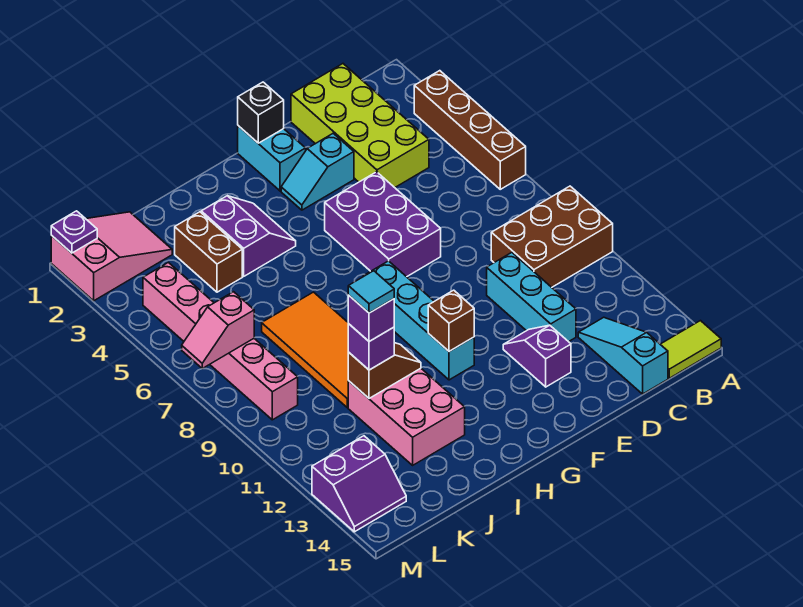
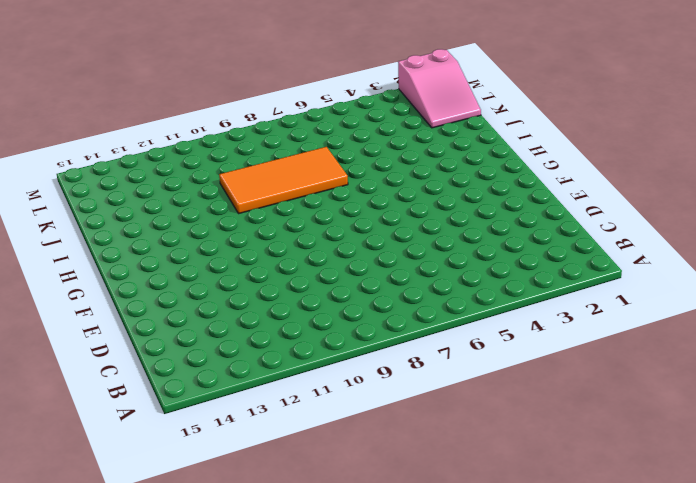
none -> brown 1x4 brick [414,71,526,189]
none -> brown 2x3 brick [491,186,613,287]
none -> lime 1x2 tile [660,321,721,378]

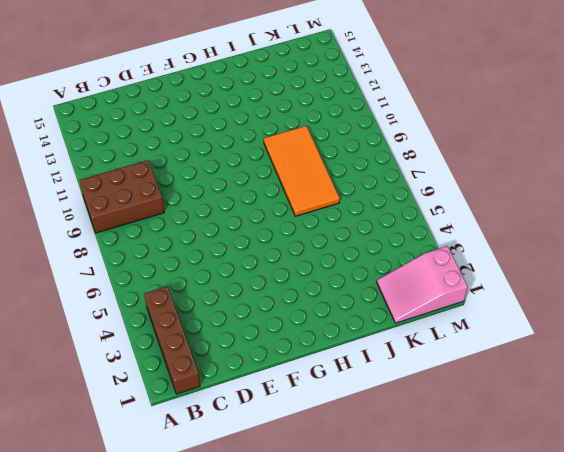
brown 1x4 brick [144,286,200,394] -> brown 1x4 brick moved to [414,71,526,189]
none -> lime 1x2 tile [660,321,721,378]
none -> lime 2x4 brick [291,64,429,188]
none -> cyan 1x3 slope [578,317,668,394]

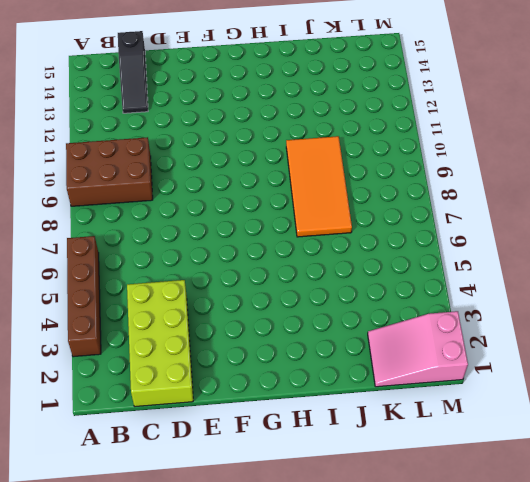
black 1x3 slope [118,31,148,113] -> cyan 1x3 slope [578,317,668,394]
none -> lime 1x2 tile [660,321,721,378]
none -> cyan 1x3 brick [487,253,576,342]
none -> cyan 1x2 slope [281,133,354,210]

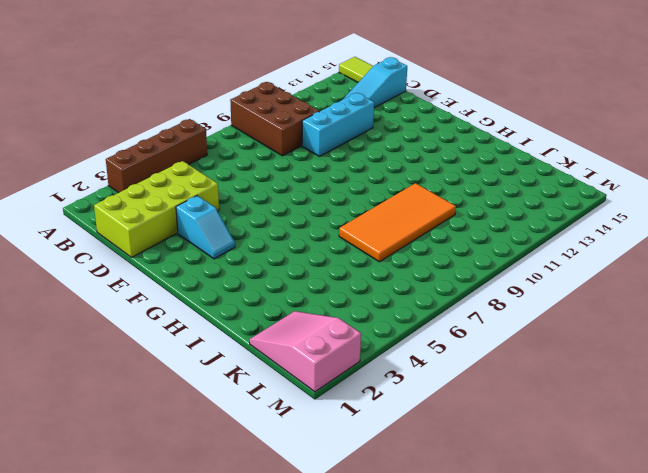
none -> purple 2x3 brick [325,172,441,277]
none -> purple 1x2 slope [503,325,571,387]
none -> cyan 1x2 brick [238,126,306,191]

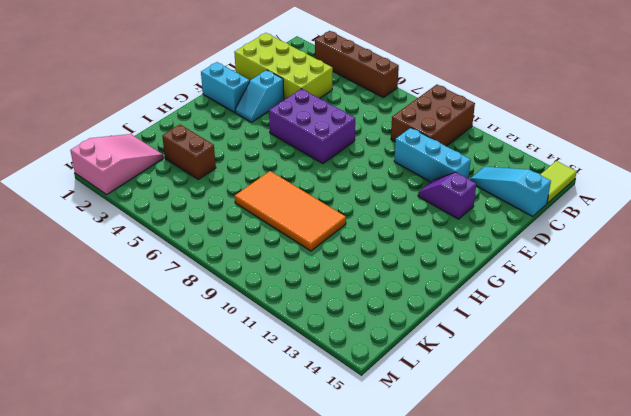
none -> cyan 1x4 brick [364,261,474,380]
none -> purple 2x2 slope [201,196,296,276]
none -> pink 2x3 brick [348,368,465,465]

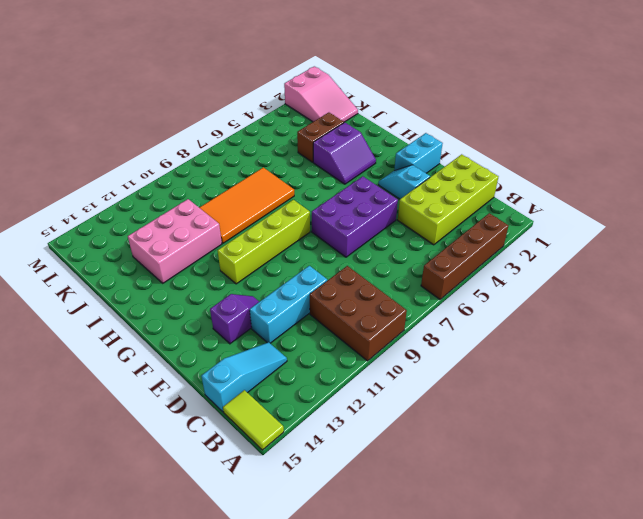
lime 1x4 brick [218,200,310,284] -> cyan 1x4 brick [364,261,474,380]
none -> pink 1x6 brick [143,262,298,420]
none -> purple 2x2 slope [312,436,406,532]
none -> black 1x1 brick [238,82,284,143]

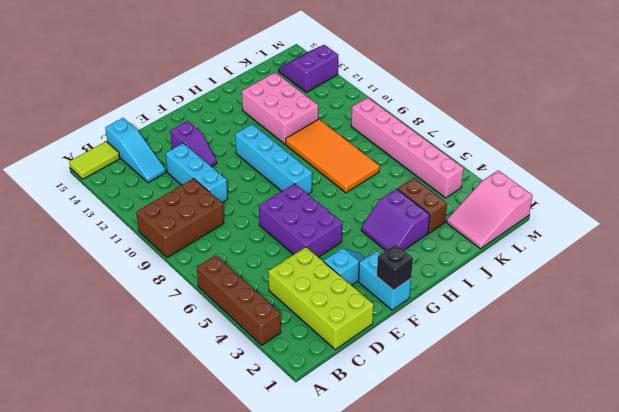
none -> brown 1x1 brick [428,290,474,351]
none -> brown 1x2 slope [348,343,421,398]
none -> pink 1x2 slope [182,292,254,369]

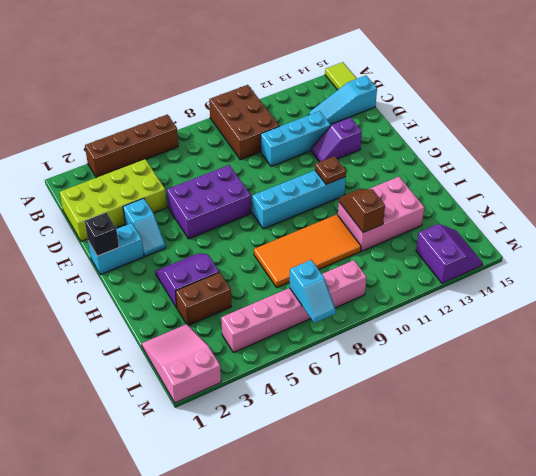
brown 1x1 plate [315,156,346,185] -> brown 1x1 brick [428,290,474,351]
cyan 1x2 slope [290,260,336,323] -> pink 1x2 slope [182,292,254,369]
none -> purple 1x1 plate [51,211,97,253]
none -> purple 1x1 brick [348,324,394,370]
none -> purple 1x1 brick [348,295,394,342]

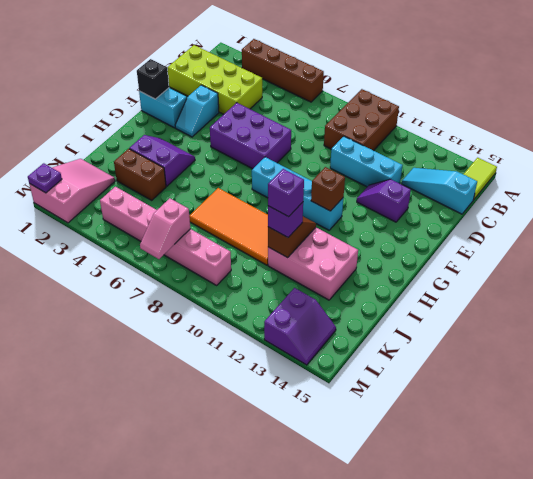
none -> cyan 1x1 tile [348,271,394,313]

